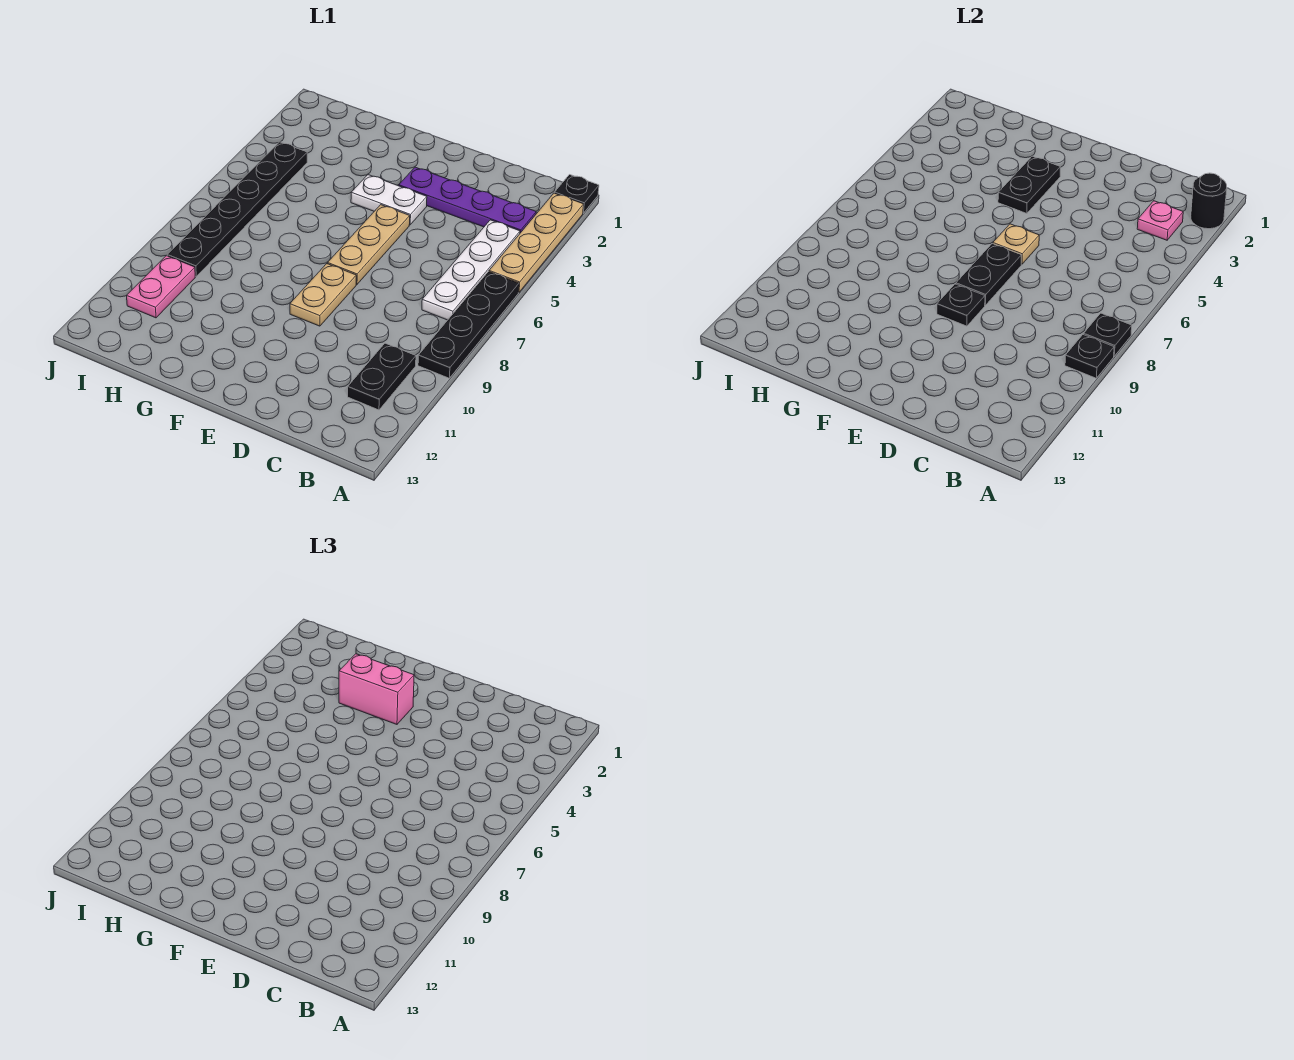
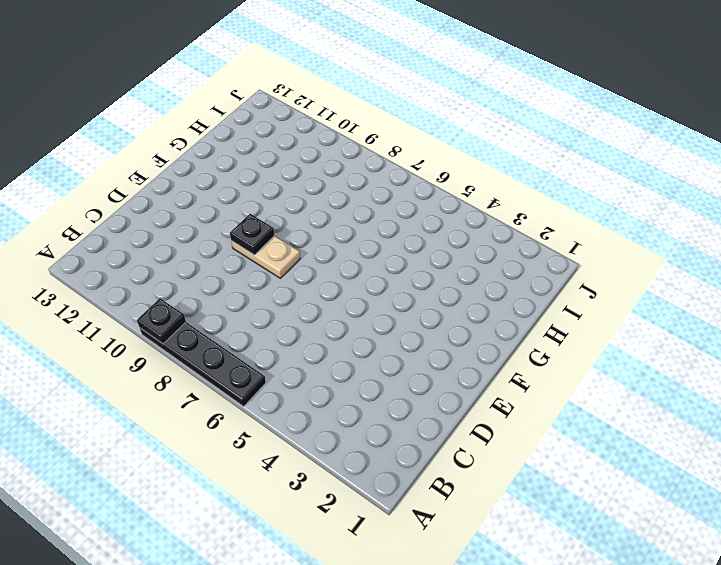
none -> black 1x1 plate [555,175,599,213]
none -> tan 1x4 plate [489,193,584,292]
none -> purple 1x4 plate [399,167,536,233]

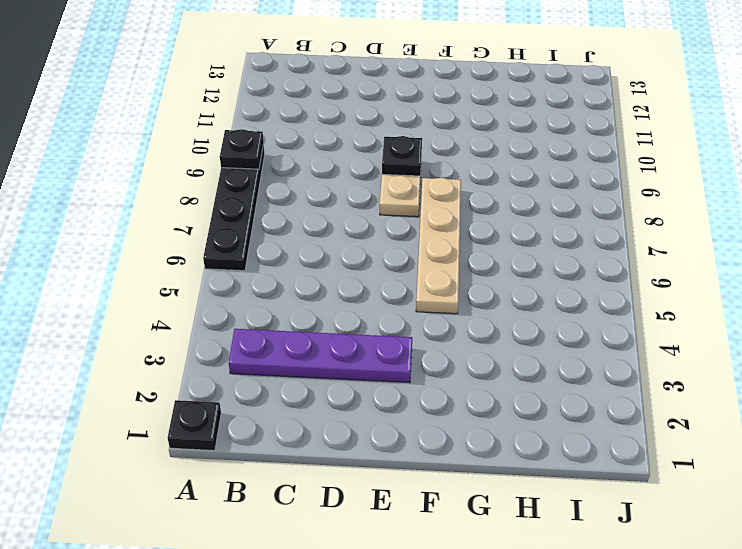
tan 1x4 plate [416,178,461,314] -> tan 1x4 plate moved to [489,193,584,292]
none -> white 1x4 plate [422,220,520,320]
none -> black 1x2 plate [348,343,416,410]
none -> white 1x2 plate [351,175,427,225]

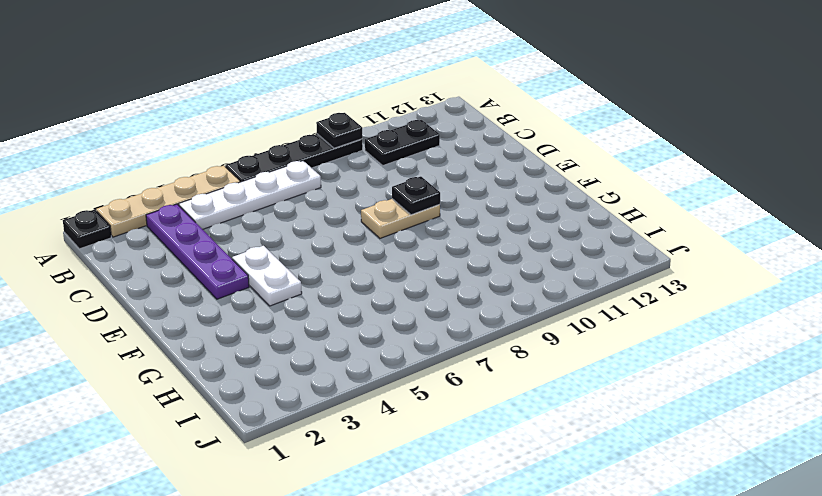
none -> tan 1x3 plate [328,205,410,284]
none -> black 1x6 plate [167,142,307,276]
none -> pink 1x2 plate [127,256,195,318]

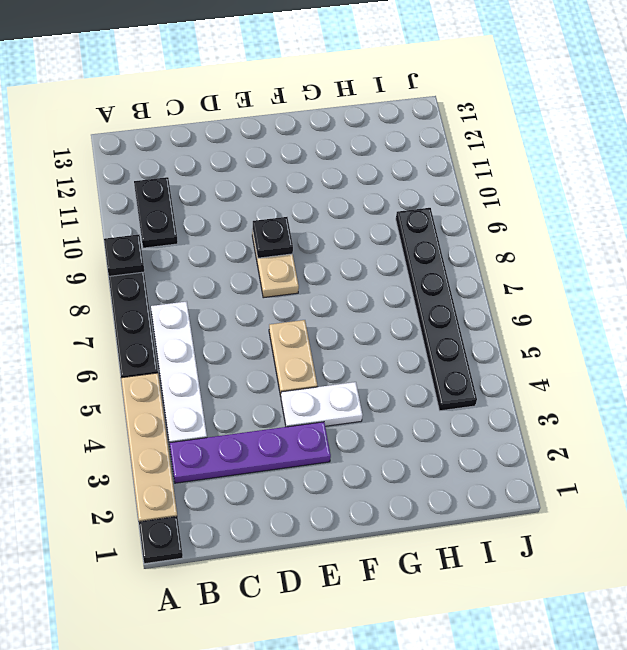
tan 1x2 plate [269,320,317,396] -> tan 1x3 plate [328,205,410,284]
none -> pink 1x2 plate [127,256,195,318]
none -> black 1x1 round brick [1191,173,1227,229]
none -> black 1x1 plate [1084,313,1132,356]

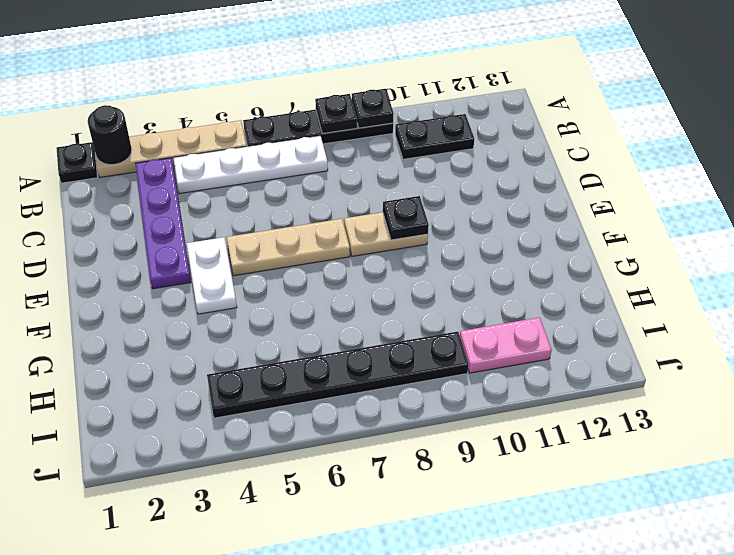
none -> pink 1x1 plate [1137,201,1183,240]
none -> tan 1x1 plate [993,224,1039,264]
none -> black 1x2 plate [956,244,1022,305]

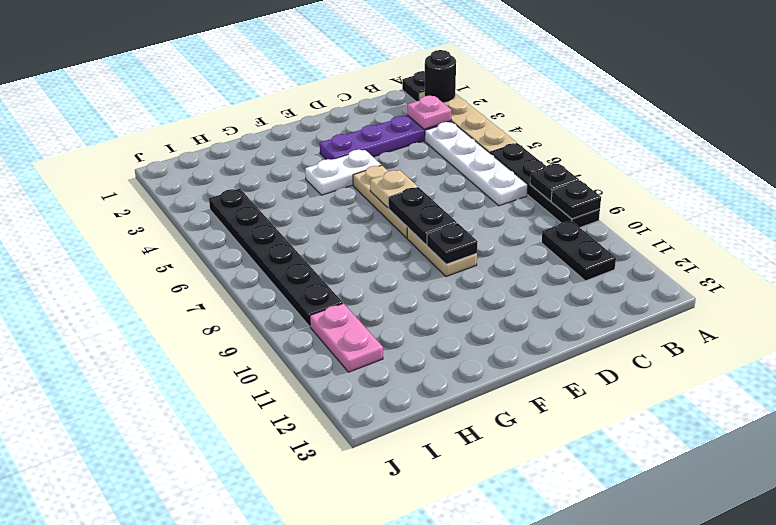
none -> black 1x2 plate [998,156,1060,213]
none -> pink 1x2 brick [339,654,414,724]

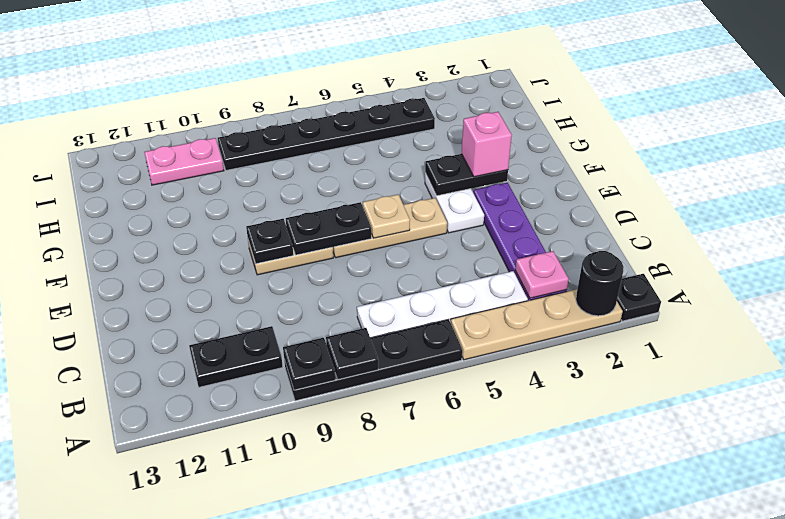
pink 1x1 brick [462,112,512,177] -> pink 1x2 brick [339,654,414,724]

